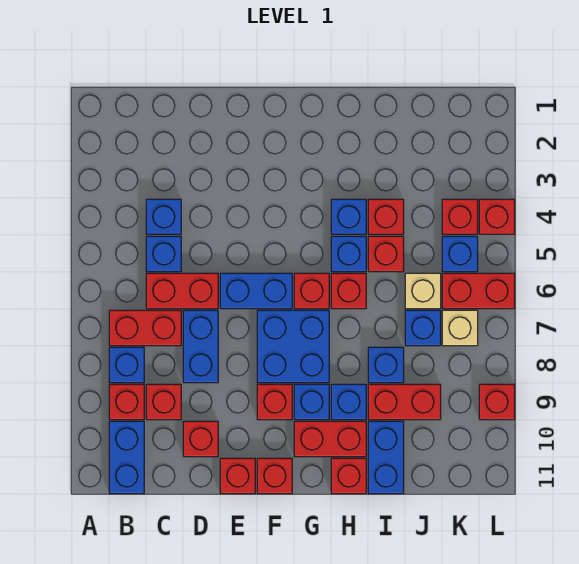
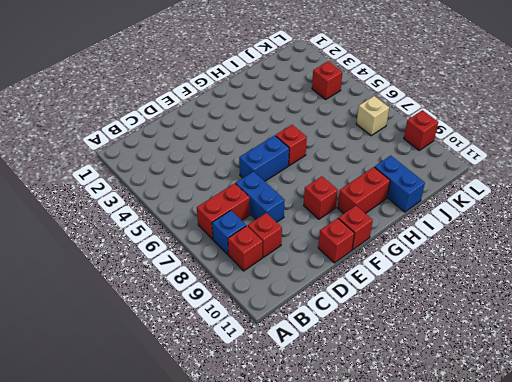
none -> blue 1x2 brick [109,421,144,494]
none -> blue 1x1 brick [146,199,181,234]
none -> blue 1x1 brick [146,236,181,272]
none -> red 1x2 brick [146,273,218,309]

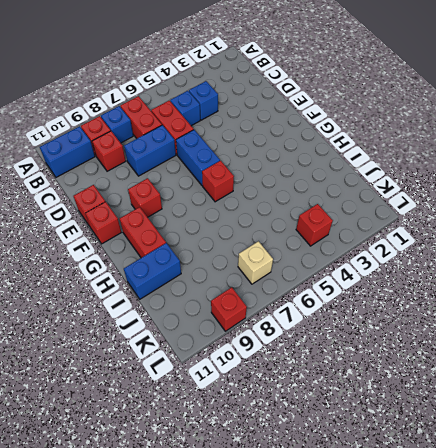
none -> red 1x1 brick [183,421,218,457]
none -> blue 2x2 brick [257,310,329,383]
none -> blue 1x1 brick [294,384,329,420]
none -> blue 1x1 brick [331,199,366,234]

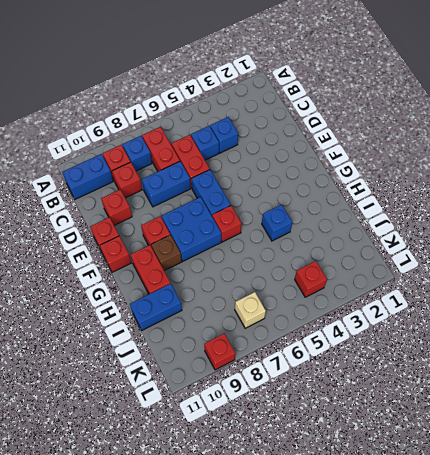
brown 1x1 brick [151,235,182,271] -> blue 1x1 brick [294,384,329,420]
none -> blue 1x1 brick [331,236,366,272]
none -> red 1x1 brick [331,273,366,309]
none -> blue 1x1 brick [331,384,366,420]
none -> red 1x1 brick [331,458,366,494]

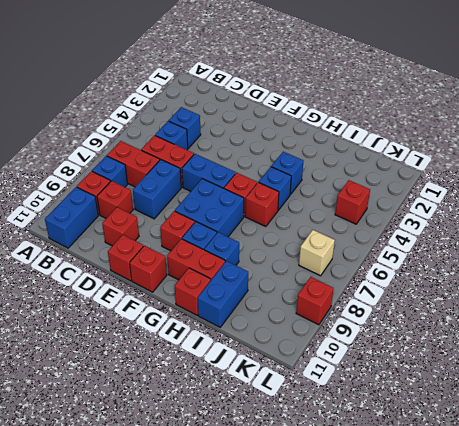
none -> red 1x1 brick [368,199,404,234]
none -> red 1x1 brick [368,236,404,272]
none -> blue 1x1 brick [368,347,404,383]
none -> red 1x2 brick [368,384,441,420]

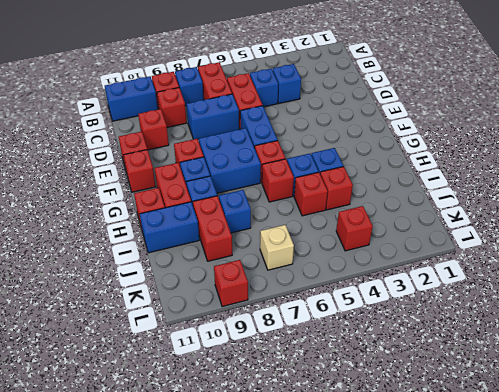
none -> tan 1x1 brick [405,273,441,309]
none -> blue 1x1 brick [405,310,441,346]
none -> blue 1x1 brick [442,236,478,272]
none -> red 1x2 brick [442,273,515,309]

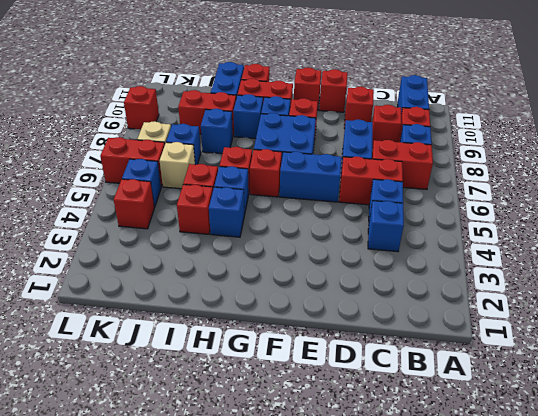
none -> red 1x1 brick [479,199,515,234]

